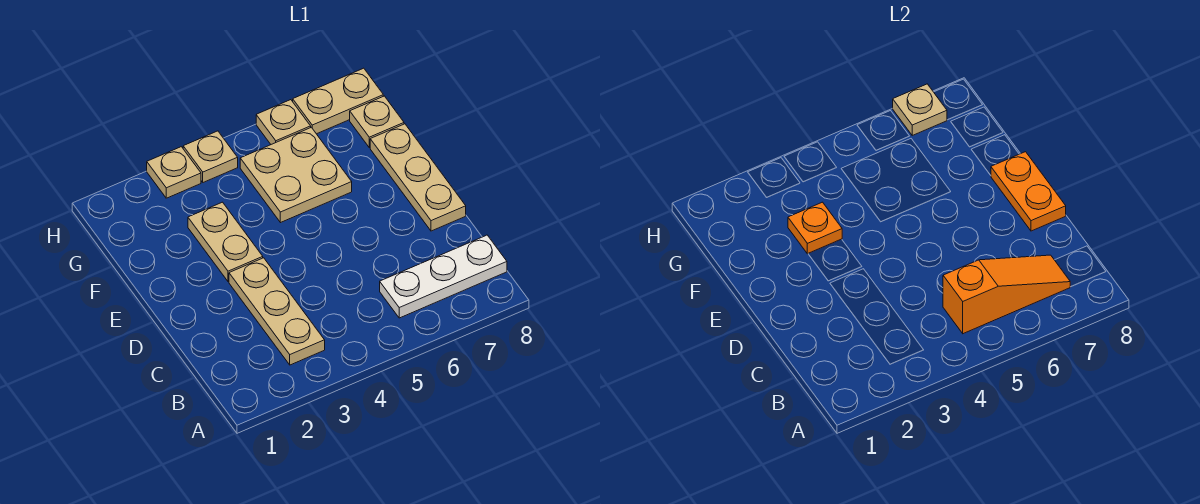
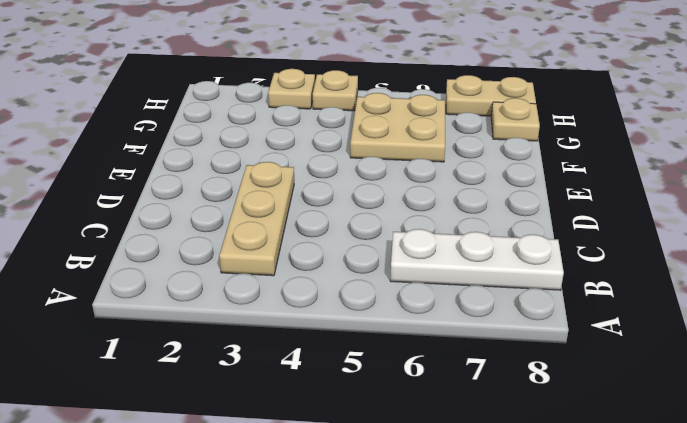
none -> tan 1x3 plate [370,124,466,231]
none -> tan 1x2 plate [188,202,263,282]
none -> tan 1x1 plate [256,100,311,144]

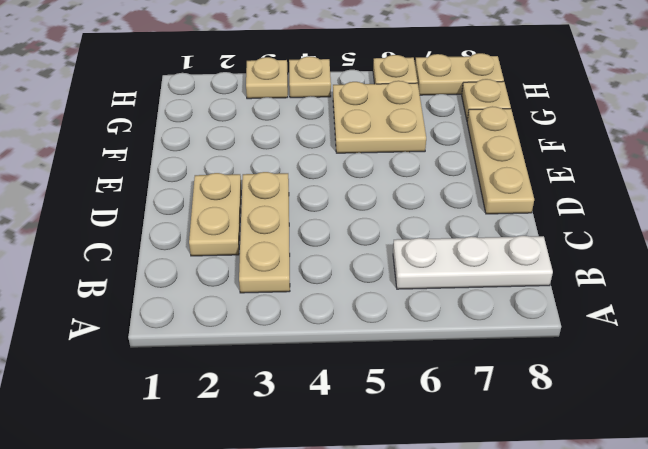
tan 1x2 plate [189,173,241,256] -> tan 1x2 plate moved to [188,202,263,282]
none -> orange 1x3 slope [943,255,1070,334]
none -> orange 1x2 plate [991,152,1066,231]
none -> orange 1x1 plate [788,202,842,254]

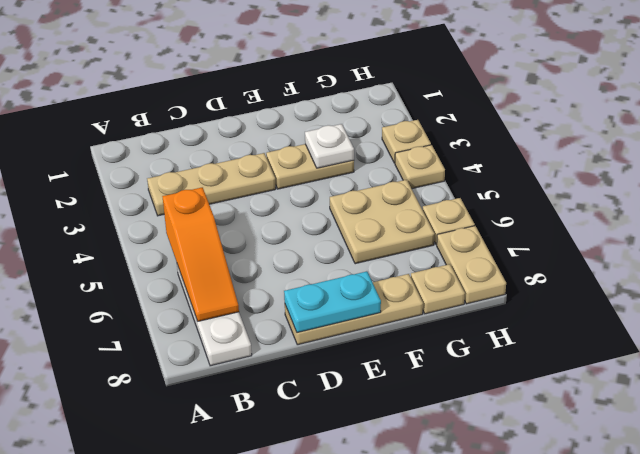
cyan 1x2 plate [284,271,381,333] -> orange 1x2 plate [991,152,1066,231]
white 1x1 plate [305,124,354,168] -> orange 1x1 plate [788,202,842,254]
none -> tan 1x1 plate [893,84,947,135]

